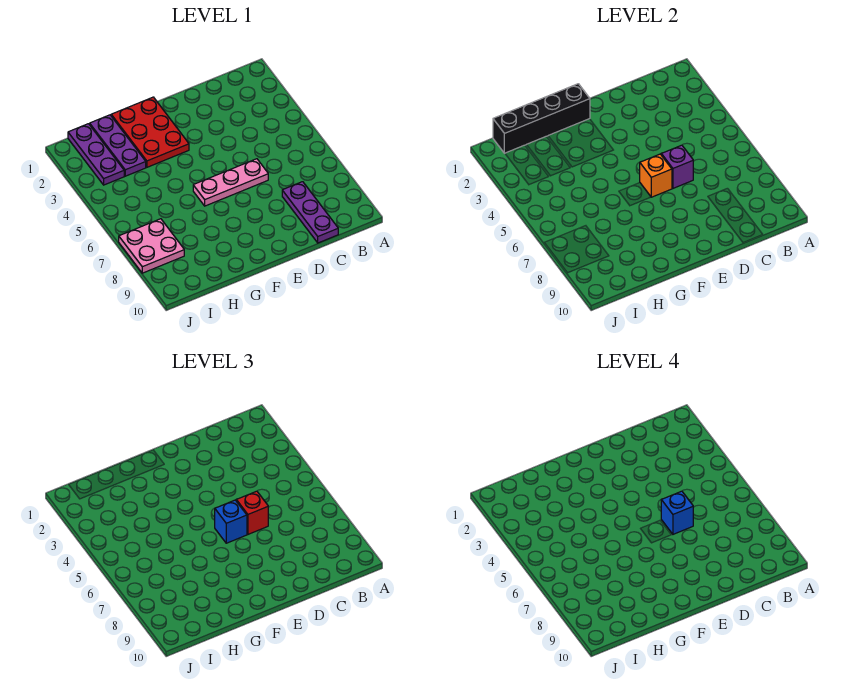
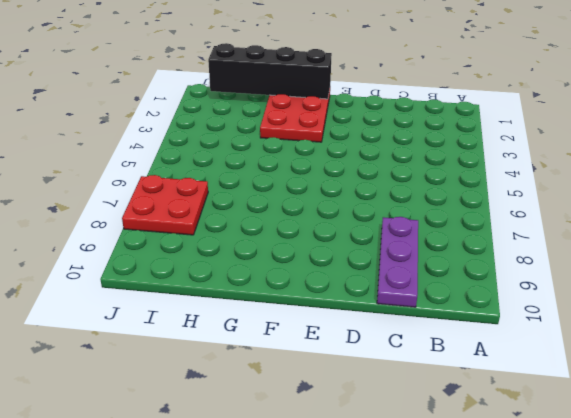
red 2x2 plate [122,175,208,235] -> pink 2x2 plate [119,219,184,273]
none -> pink 1x3 plate [193,159,268,206]
none -> purple 1x3 plate [90,115,146,176]
none -> purple 1x3 plate [68,124,124,185]

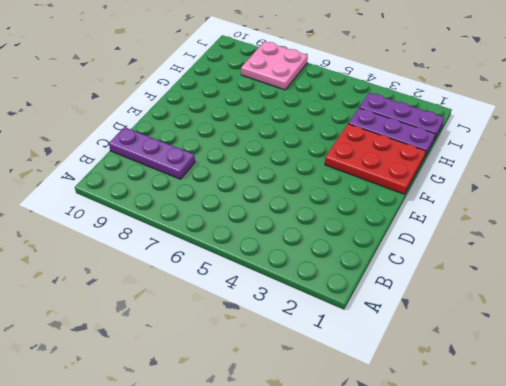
none -> pink 1x3 plate [193,159,268,206]
none -> purple 1x1 brick [661,145,693,188]
none -> orange 1x1 brick [640,154,672,197]

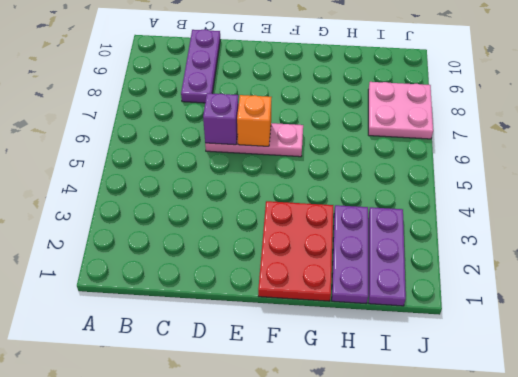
none -> black 1x4 brick [493,84,590,153]
none -> red 1x1 brick [236,491,268,534]
none -> blue 1x1 brick [215,500,247,543]

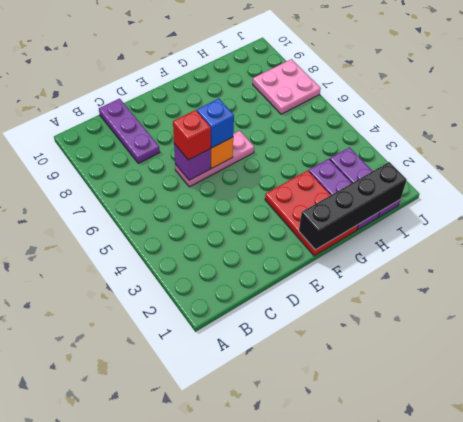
none -> blue 1x1 brick [661,491,693,534]

